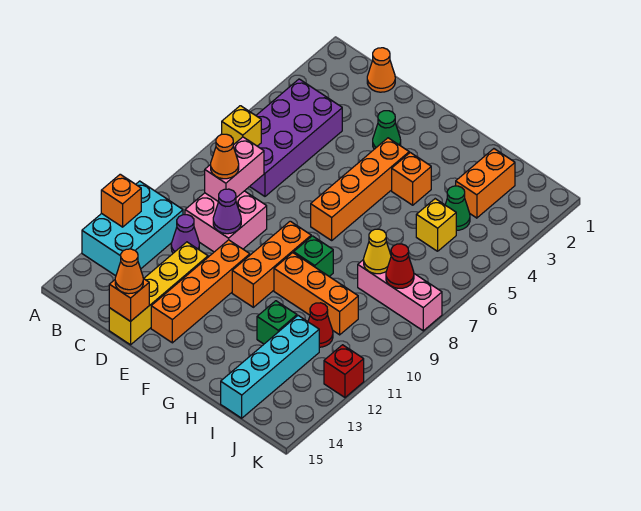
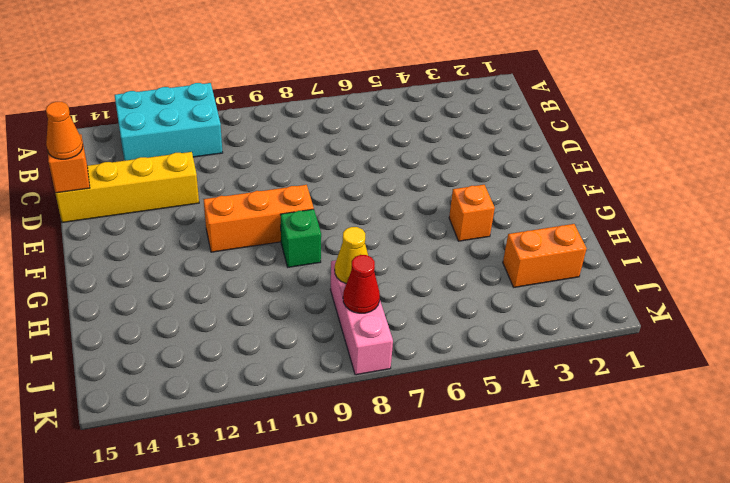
none -> purple 2x4 brick [250,79,342,196]
none -> orange 1x1 cone [367,48,395,92]
none -> pink 2x2 brick [185,191,267,252]
none -> purple 1x1 cone [171,215,199,253]

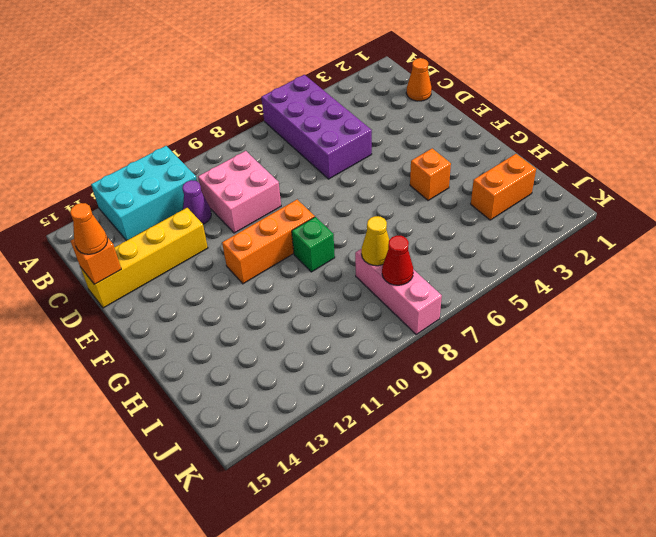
purple 2x4 brick [261,75,372,179] -> purple 2x4 brick turned to [250,79,342,196]
none -> green 1x1 cone [373,111,401,149]
none -> orange 1x4 brick [151,240,250,343]
none -> orange 1x4 brick [311,138,409,240]
none -> orange 1x3 brick [274,253,358,335]

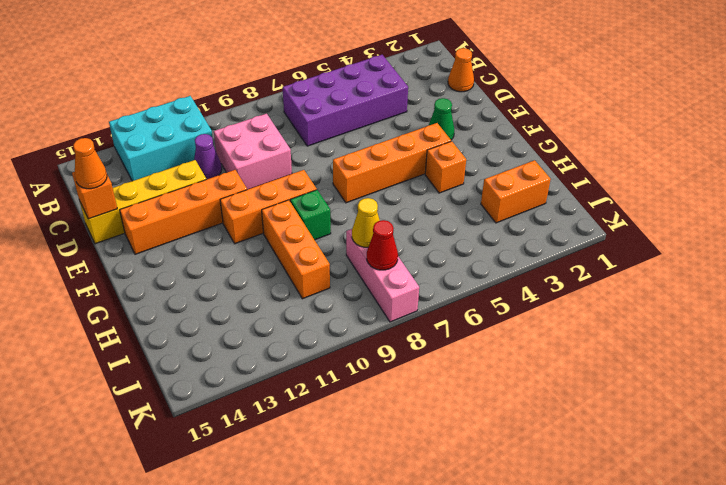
none -> green 1x1 brick [257,301,297,344]
none -> green 1x1 cone [445,186,470,230]
none -> yellow 1x1 brick [416,199,456,251]
none -> red 1x1 cone [308,303,333,347]

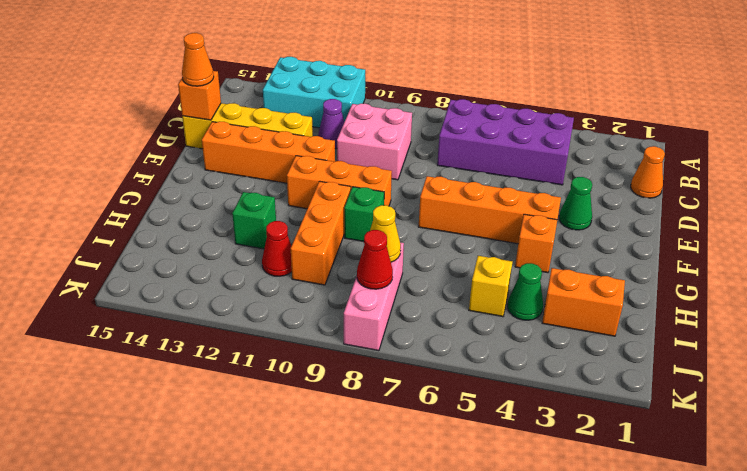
none -> cyan 1x4 brick [221,316,319,418]
none -> red 1x1 brick [324,345,364,397]
none -> orange 1x1 brick [101,174,141,227]
none -> yellow 1x1 brick [222,106,261,146]

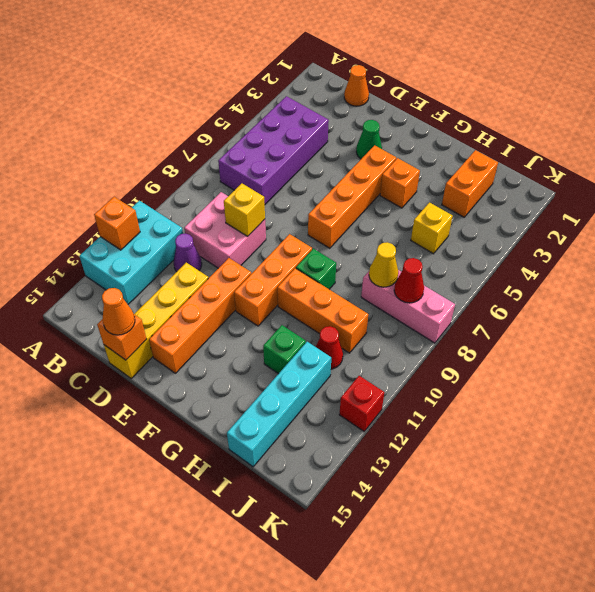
yellow 1x1 brick [224,184,265,236] -> yellow 1x1 brick moved to [222,106,261,146]
none -> green 1x1 cone [445,186,470,230]
none -> pink 1x2 brick [205,137,264,202]
none -> purple 1x1 cone [213,189,241,234]
none -> orange 1x1 cone [211,134,239,179]

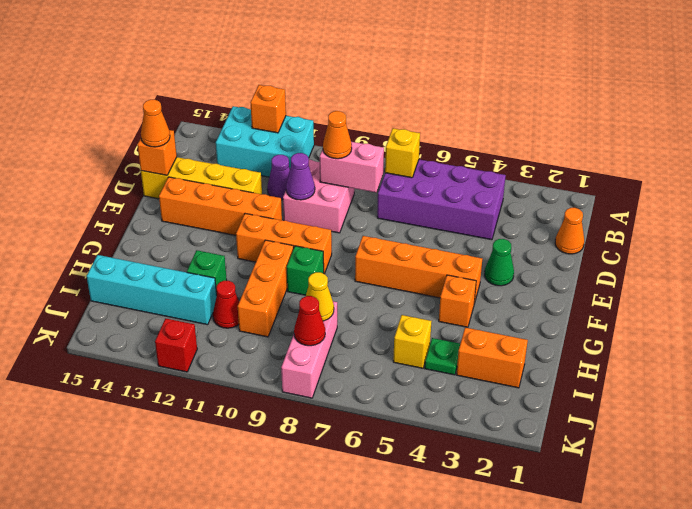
green 1x1 plate [425,338,460,375] -> green 1x1 cone [445,186,470,230]

